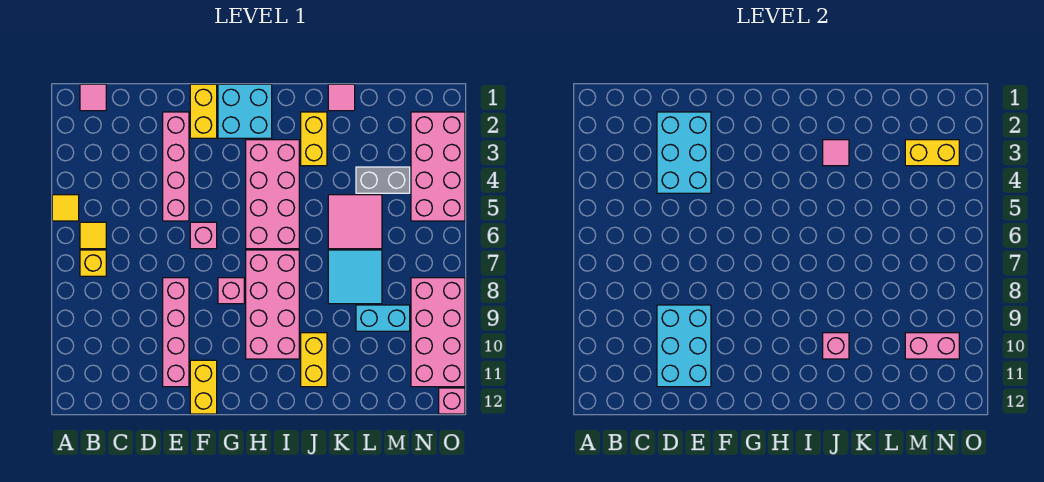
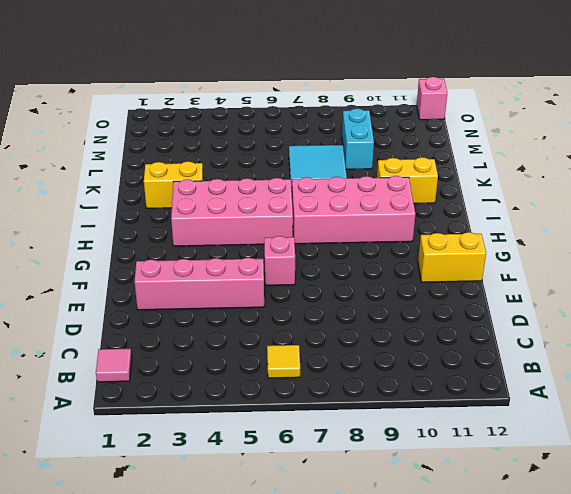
none -> yellow 1x1 tile [52,195,79,221]
none -> yellow 1x1 brick [80,250,106,276]
none -> pink 1x4 brick [163,278,189,387]

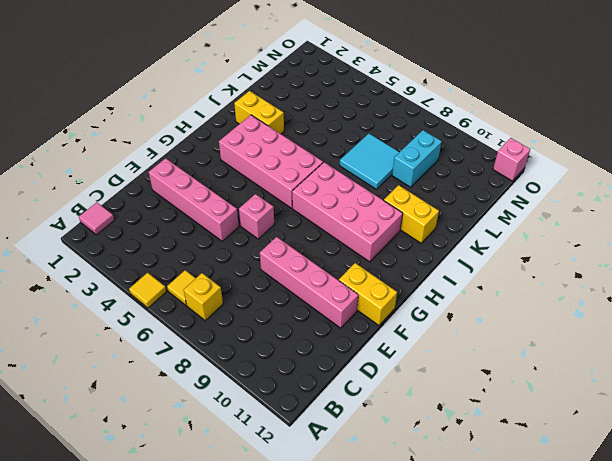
none -> yellow 1x2 brick [190,84,217,138]
none -> cyan 2x2 brick [218,84,272,138]
none -> pink 1x1 brick [218,278,244,304]

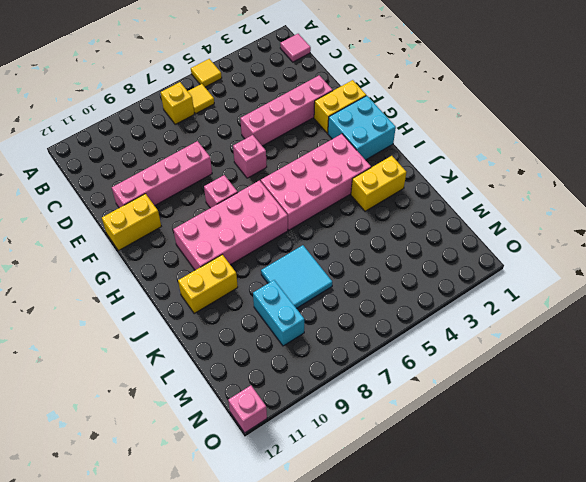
none -> pink 1x1 tile [328,84,355,111]
none -> pink 2x2 tile [328,195,382,249]
none -> grey 1x2 brick [356,167,410,193]

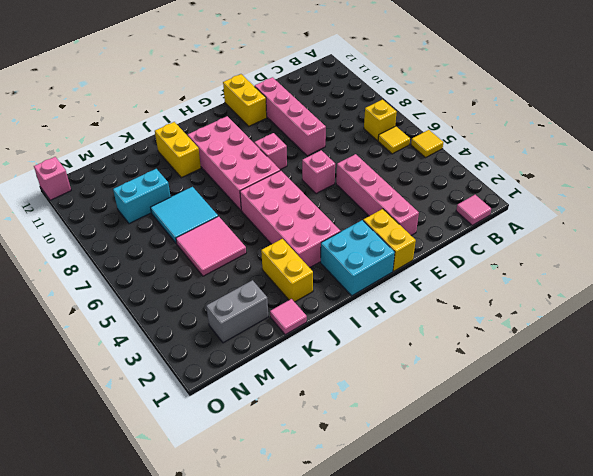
grey 1x2 brick [206,280,268,343] -> grey 1x2 brick moved to [356,167,410,193]
none -> pink 2x4 brick [411,112,465,221]
none -> pink 2x4 brick [411,278,465,387]
none -> cyan 2x3 brick [657,112,711,193]

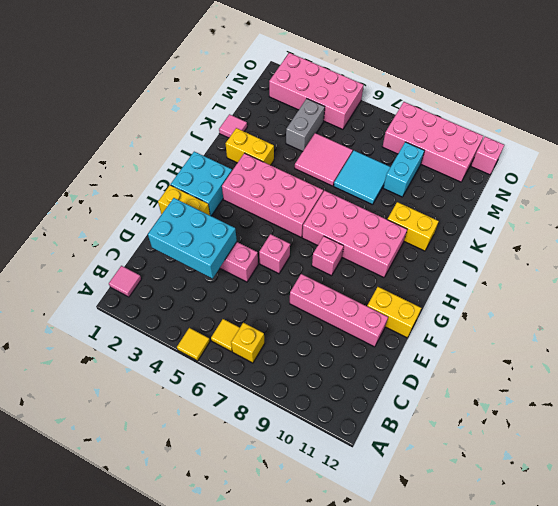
none -> cyan 2x3 brick [657,305,711,387]
none -> pink 1x1 tile [823,140,849,166]
none -> pink 1x1 brick [823,333,849,359]

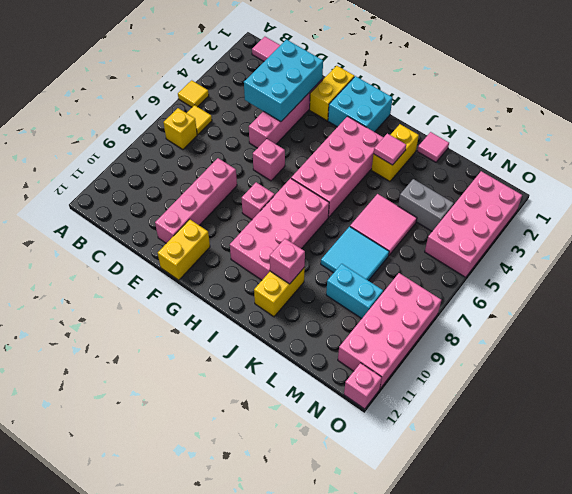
none -> cyan 2x3 brick [657,305,711,387]
none -> yellow 1x2 brick [905,140,959,166]
none -> pink 1x2 brick [905,333,959,359]

